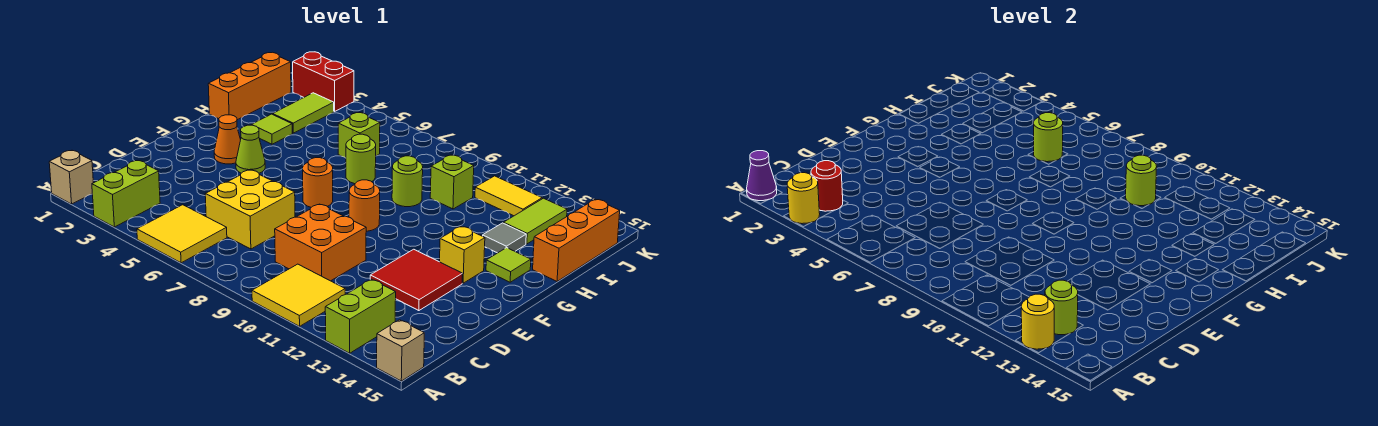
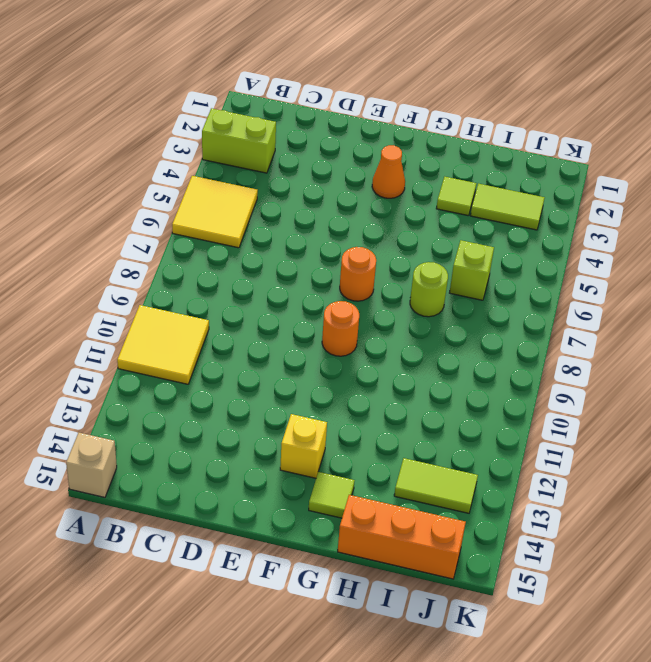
none -> tan 1x1 brick [49,151,93,204]
none -> lime 1x2 brick [325,279,396,353]
none -> yellow 2x2 brick [205,170,295,249]
none -> orange 2x2 brick [275,204,366,281]

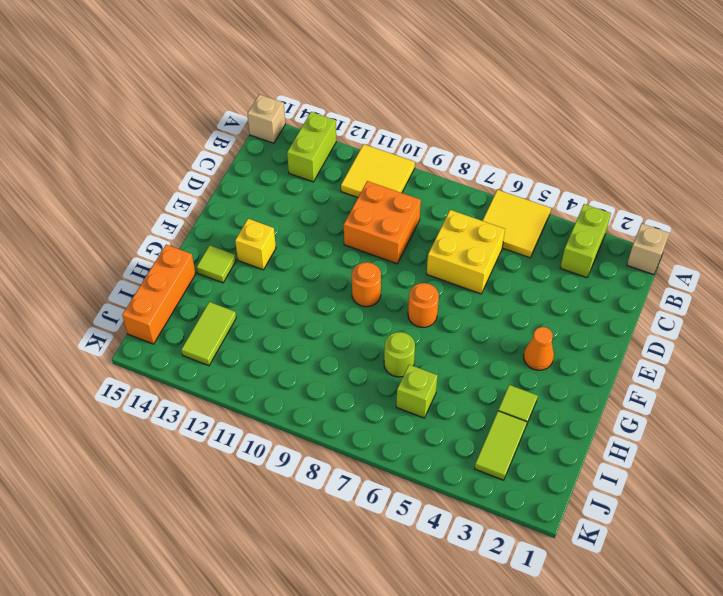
none -> red 2x2 tile [370,249,462,311]
none -> lime 1x1 cone [236,125,265,173]
none -> orange 1x3 brick [208,52,291,120]
none -> lime 1x1 round brick [392,156,423,207]

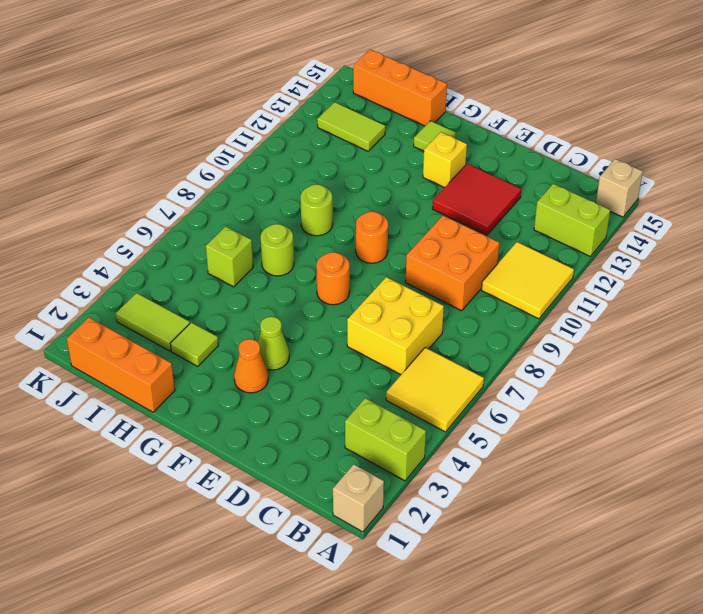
none -> grey 1x1 tile [483,223,526,253]
none -> lime 1x1 brick [430,155,474,209]
none -> yellow 1x2 tile [475,176,542,216]
none -> red 1x2 brick [293,52,354,111]

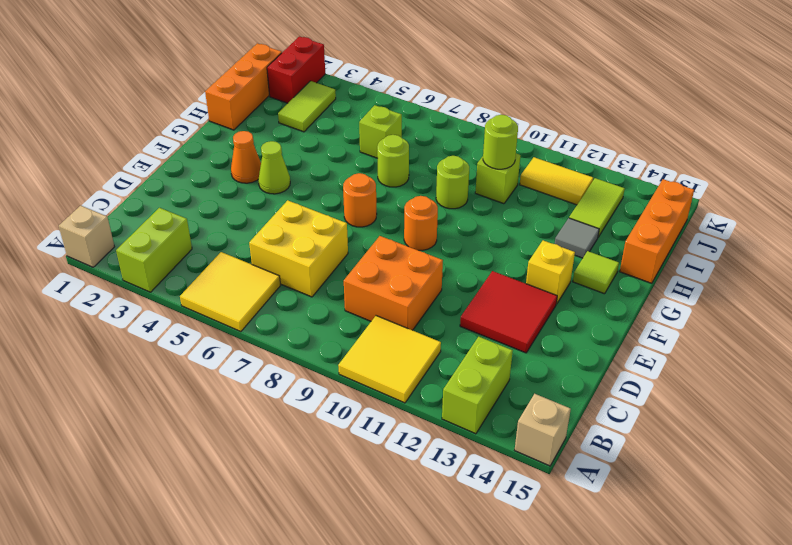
red 1x2 brick [267,37,325,103] -> red 1x2 brick turned to [293,52,354,111]
none -> lime 1x1 tile [252,114,292,144]
none -> purple 1x1 cone [747,151,777,201]
none -> yellow 1x1 round brick [787,173,820,224]
none -> yellow 1x1 round brick [1021,294,1054,349]

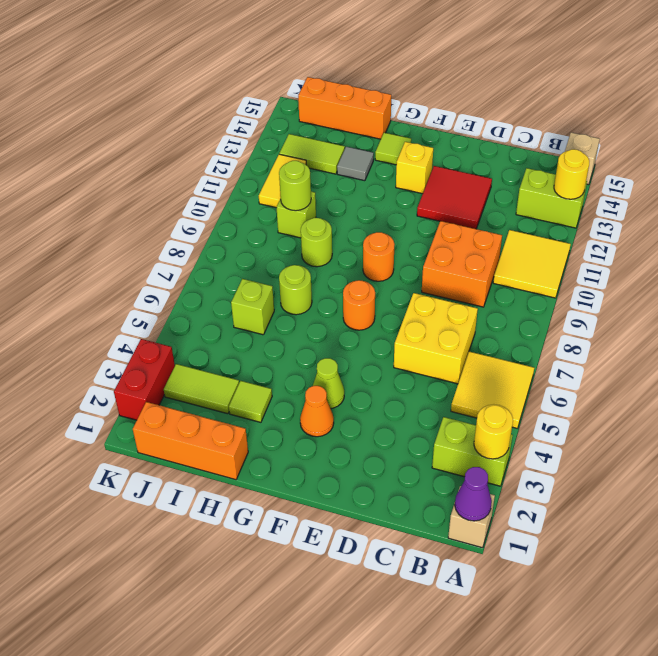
none -> red 1x1 round brick [811,161,843,211]
none -> lime 1x1 round brick [1045,280,1078,335]
none -> lime 1x1 round brick [1034,113,1063,162]

